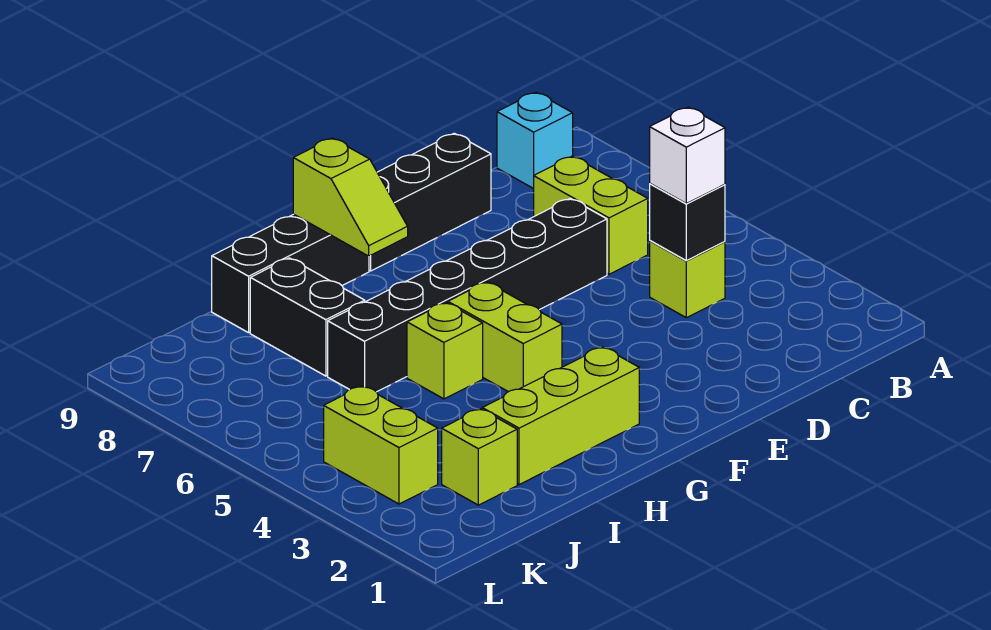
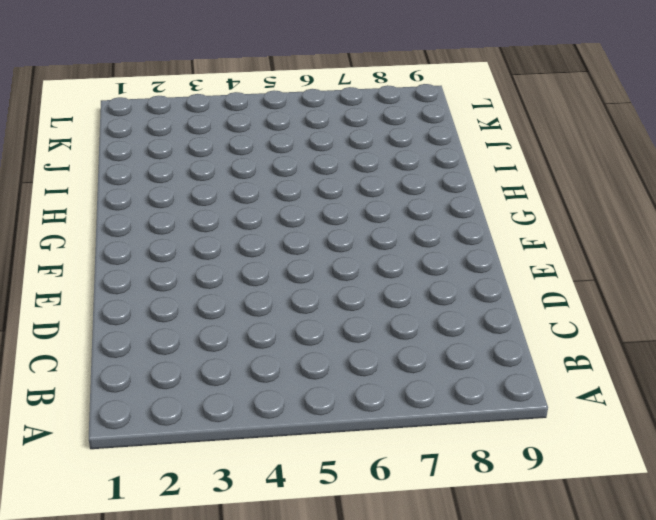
none -> cyan 1x1 brick [497,92,573,189]
none -> lime 1x1 brick [650,241,725,318]
none -> lime 1x2 brick [534,156,648,274]

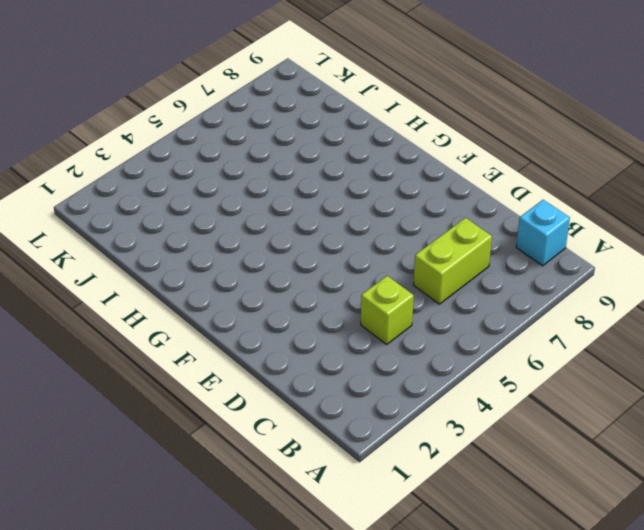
none -> black 1x6 brick [328,198,607,392]
none -> black 1x3 brick [369,133,491,271]
none -> lime 1x3 brick [482,347,639,485]

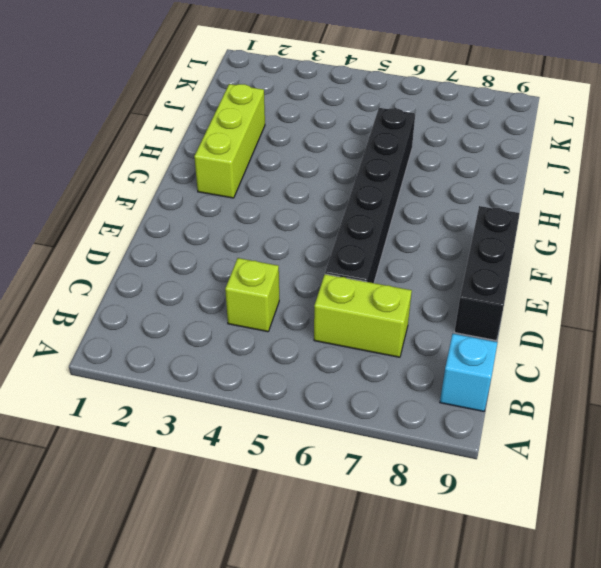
none -> lime 1x2 brick [448,282,562,392]
none -> black 1x3 brick [212,214,369,333]
none -> lime 1x1 brick [407,303,483,399]

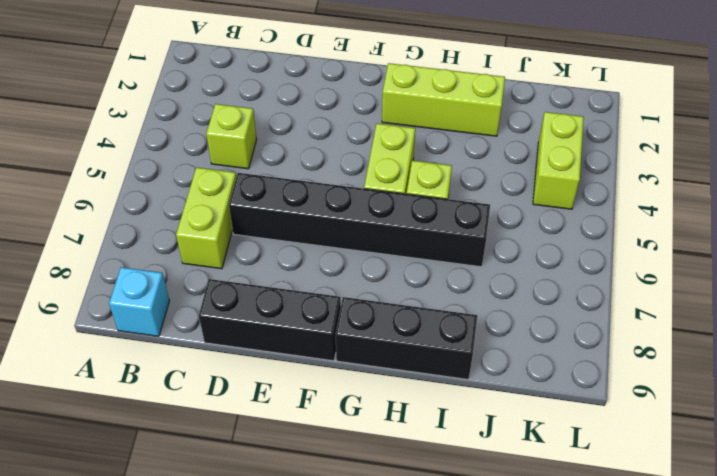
none -> black 1x2 brick [250,258,365,376]
none -> lime 1x1 brick [442,409,517,505]
none -> black 1x1 brick [650,184,725,261]

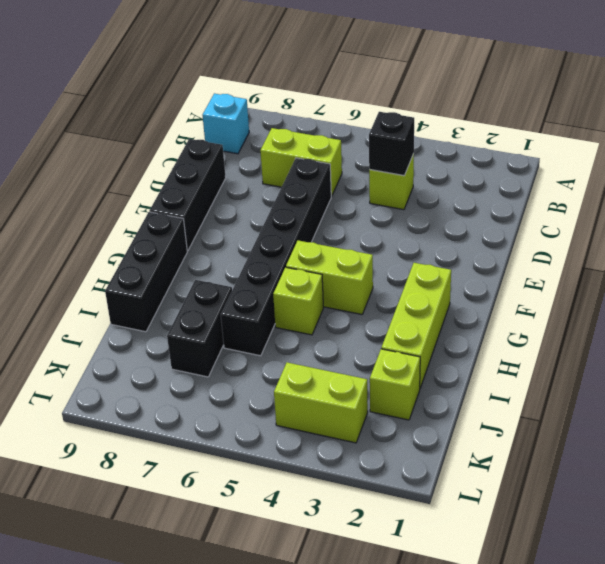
black 1x2 brick [167,280,232,377] -> black 1x2 brick turned to [250,258,365,376]
none -> lime 1x2 slope [293,138,408,256]
none -> white 1x1 brick [650,107,725,204]

